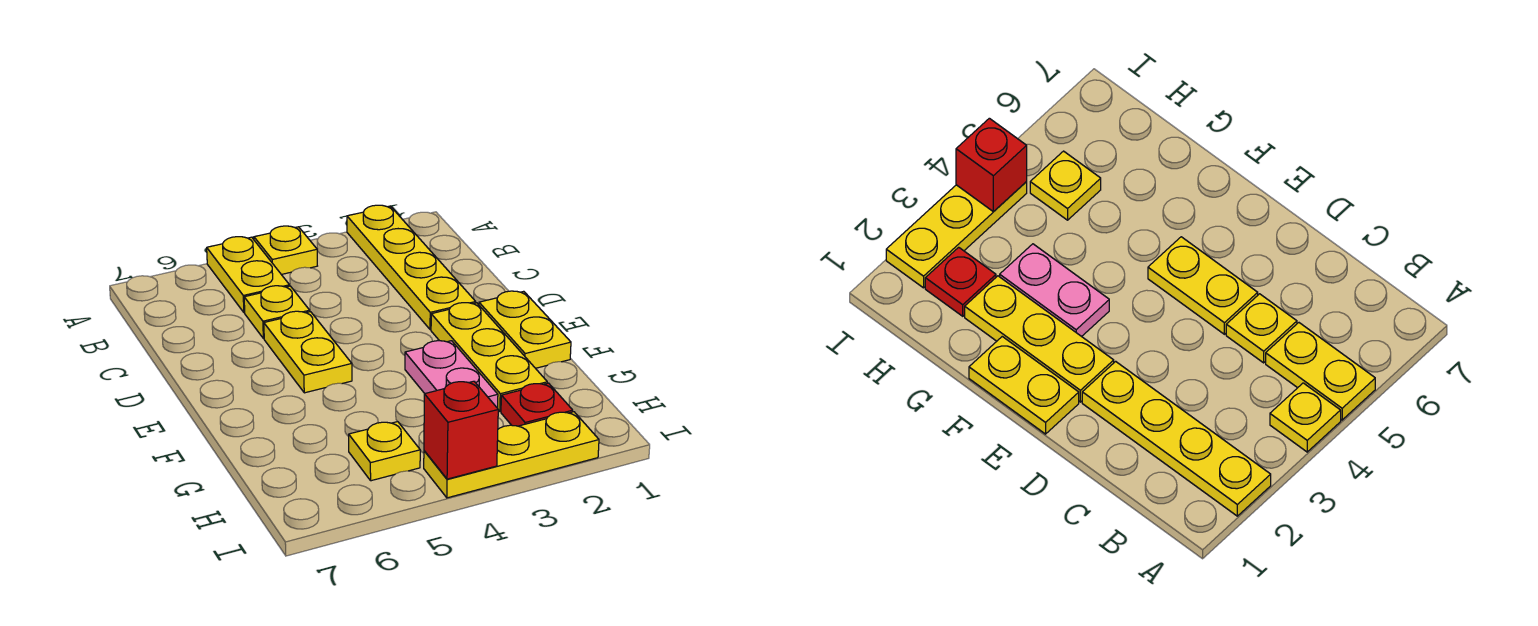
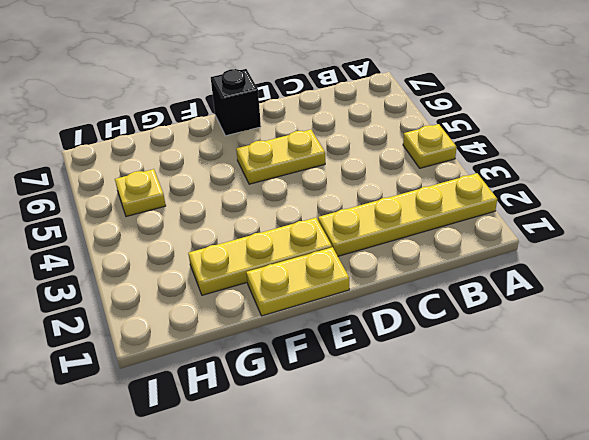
black 1x1 brick [211,69,261,136] -> none
none -> yellow 1x2 plate [207,237,289,313]
none -> yellow 1x1 plate [244,286,310,339]
none -> pink 1x2 plate [405,341,498,408]

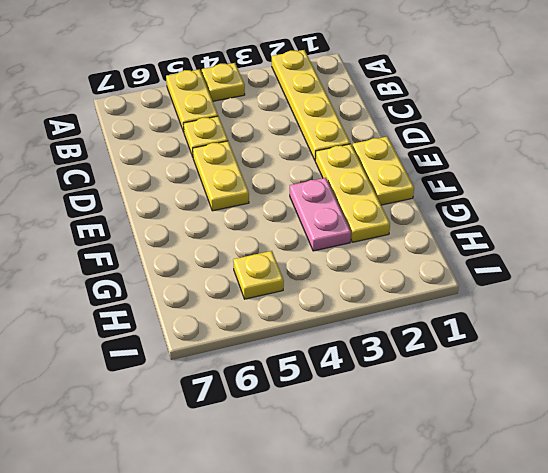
none -> red 1x1 plate [501,383,573,426]
none -> yellow 1x3 plate [424,412,599,498]
none -> red 1x1 brick [424,381,498,479]

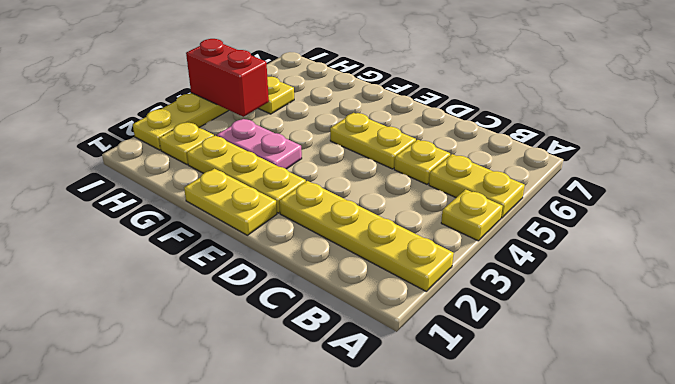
yellow 1x1 plate [159,122,214,165] -> red 1x1 plate [501,383,573,426]
red 1x2 brick [186,39,269,117] -> red 1x1 brick [424,381,498,479]

